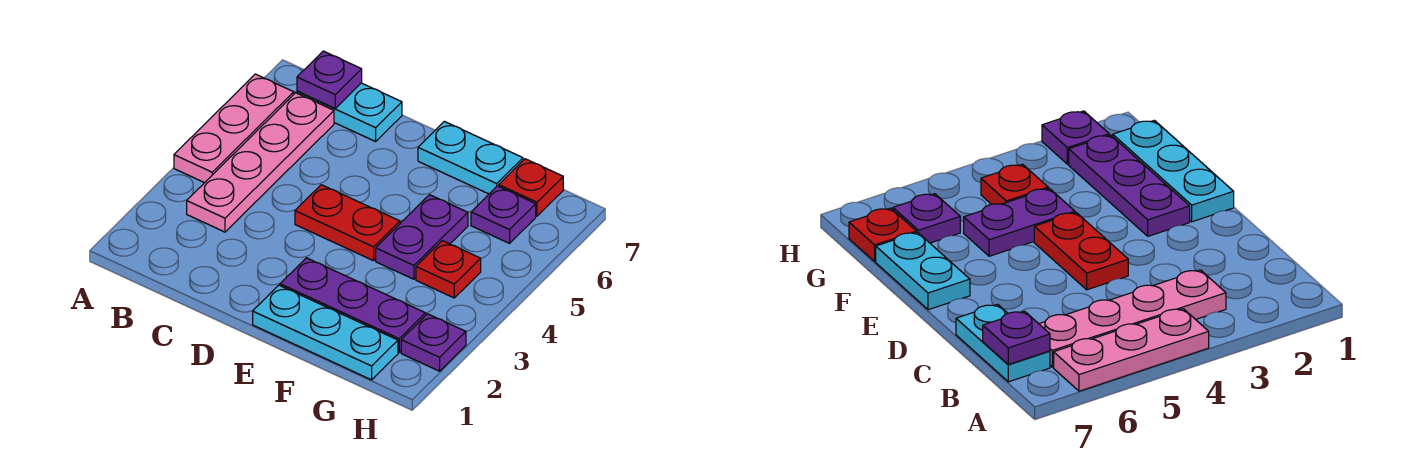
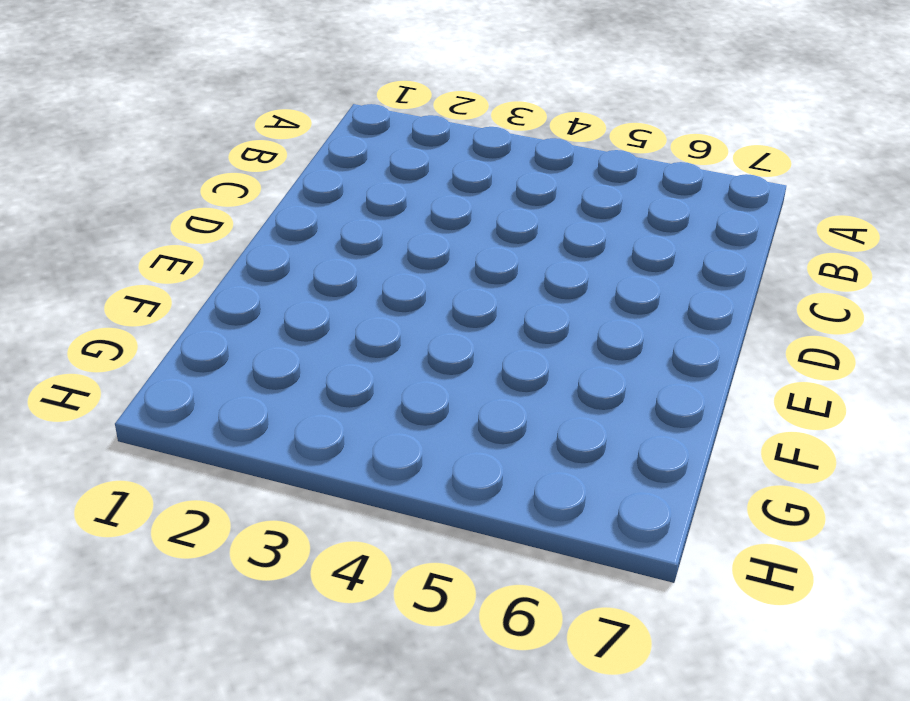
none -> pink 1x3 plate [174,74,294,183]
none -> pink 1x4 plate [187,93,334,232]
none -> cyan 1x2 plate [297,83,402,141]

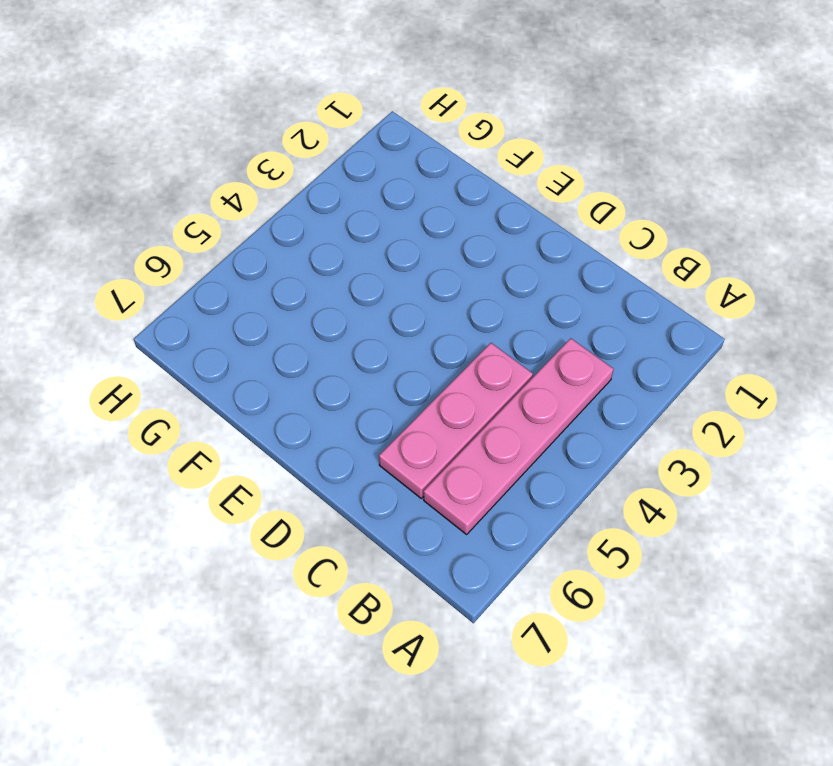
pink 1x3 plate [379,343,533,498] -> pink 1x3 plate moved to [174,74,294,183]
none -> cyan 1x2 plate [297,83,402,141]
none -> red 1x2 plate [295,185,400,261]
none -> cyan 1x3 plate [253,285,398,380]

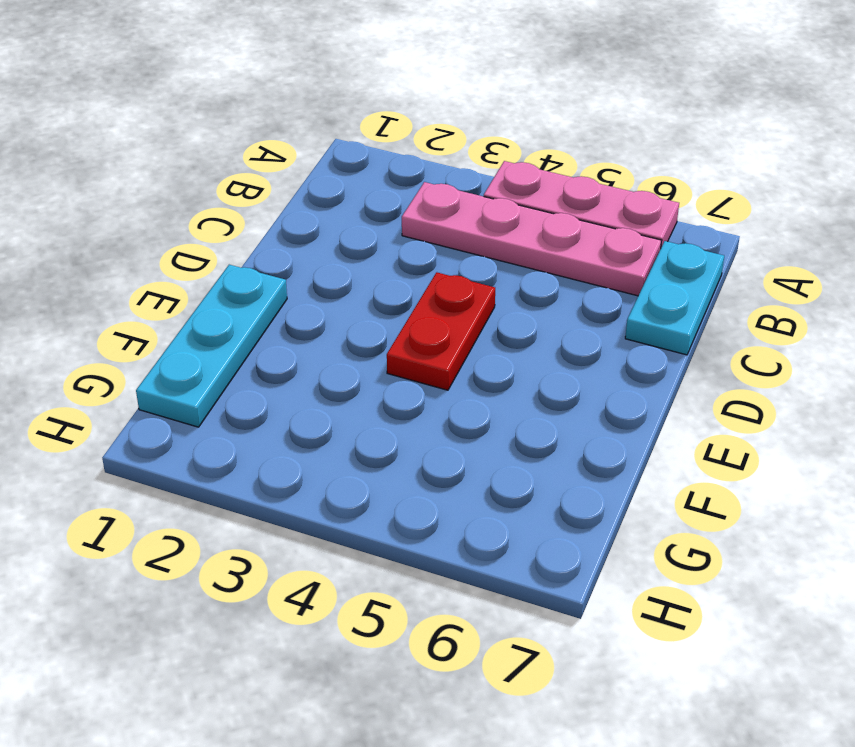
none -> purple 1x3 plate [280,258,426,352]
none -> cyan 1x2 plate [418,121,523,194]
none -> purple 1x2 plate [376,195,468,279]

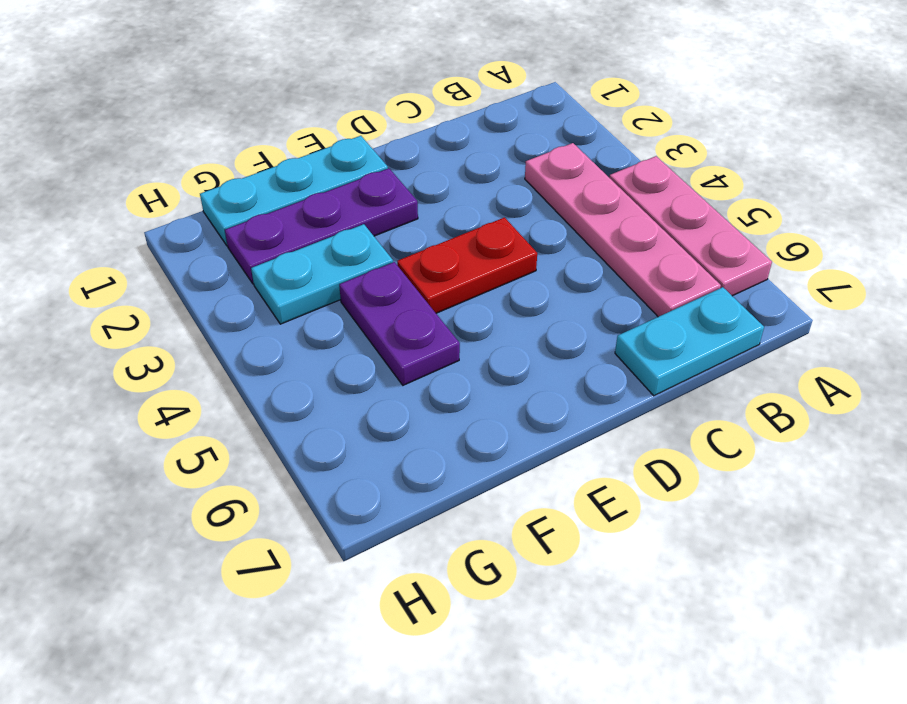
cyan 1x2 plate [251,224,393,324] -> cyan 1x2 plate moved to [418,121,523,194]
none -> red 1x1 plate [416,241,481,298]
none -> purple 1x1 plate [471,186,536,243]
none -> red 1x1 plate [499,159,563,216]

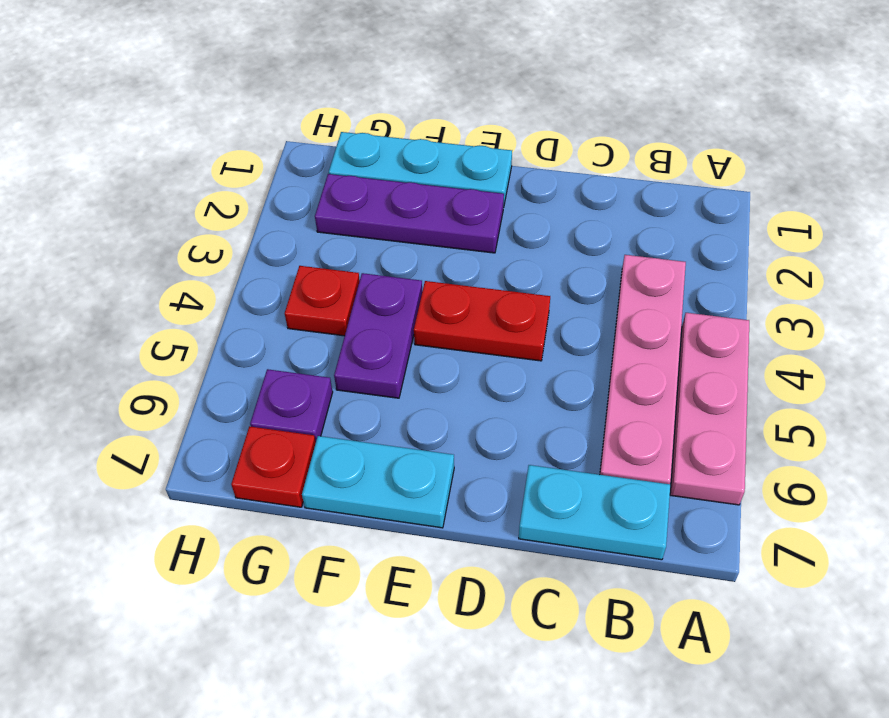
none -> purple 1x1 plate [401,314,466,371]
none -> purple 1x1 plate [297,51,362,108]

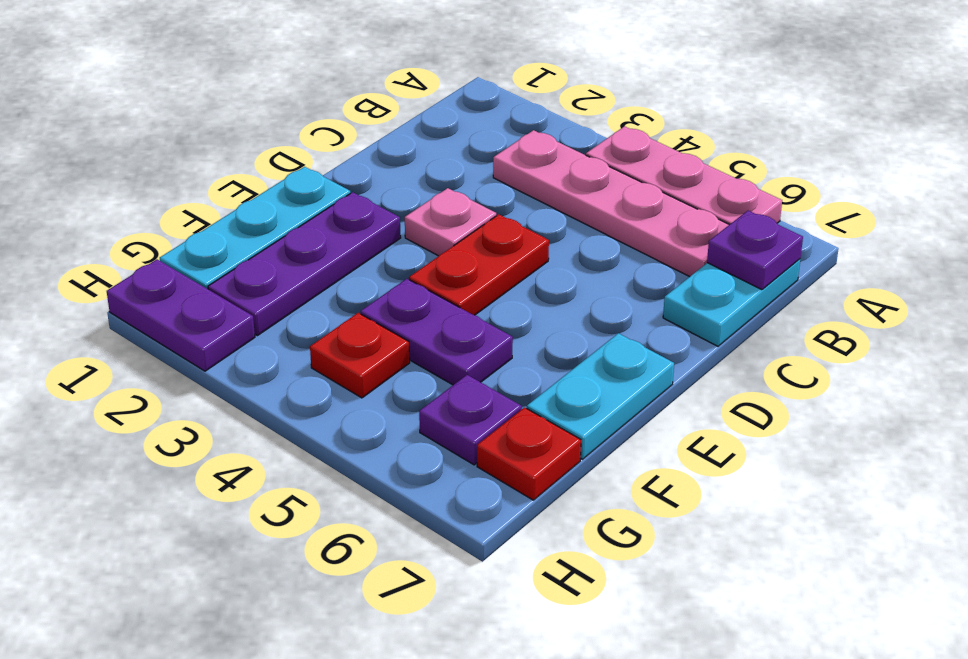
pink 1x1 plate [405,188,496,256] -> none
purple 1x2 plate [107,259,255,371] -> purple 1x1 plate [401,314,466,371]

